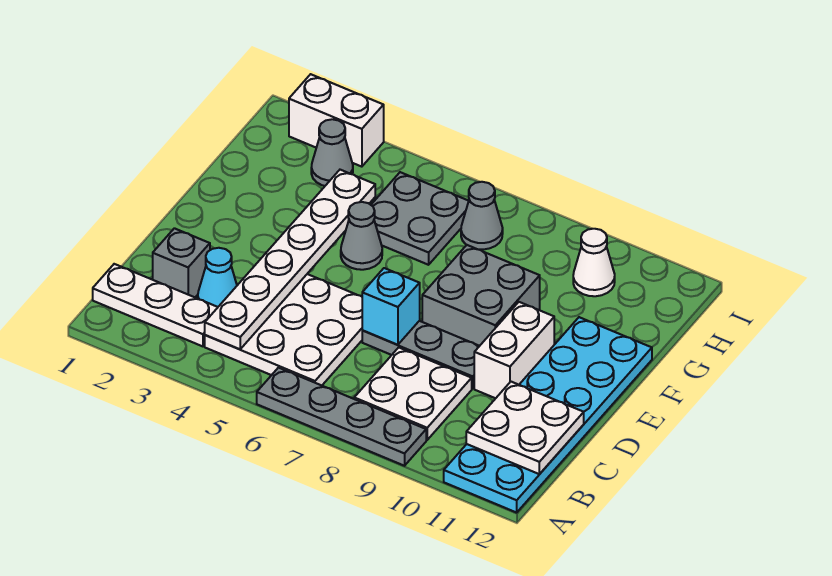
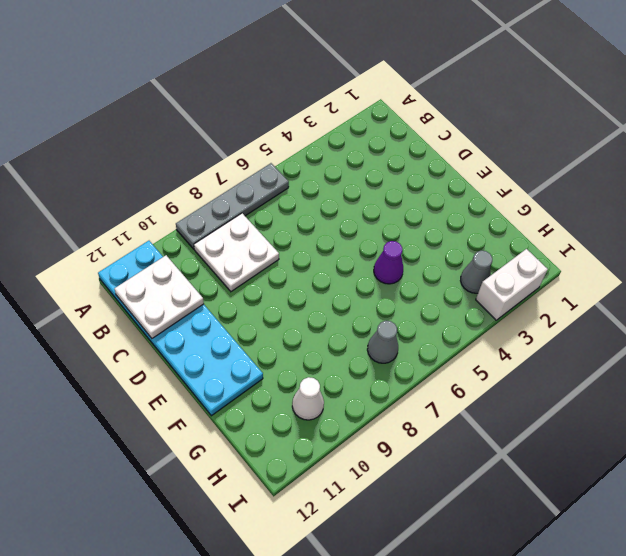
purple 1x1 cone [374,241,403,284] -> grey 1x1 cone [341,202,382,270]
none -> white 1x3 plate [93,264,218,346]
none -> white 3x3 plate [205,274,363,385]
none -> grey 1x1 brick [153,228,210,297]

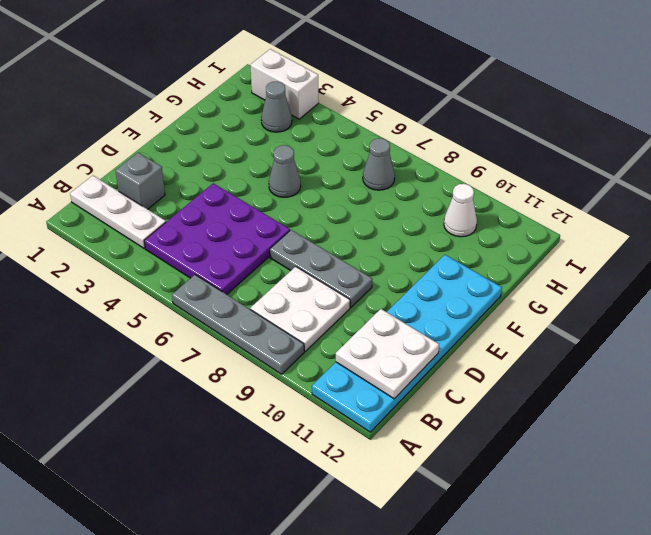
purple 3x3 plate [144,183,290,294] -> white 3x3 plate [205,274,363,385]
none -> cyan 1x1 cone [198,248,237,307]
none -> white 1x2 brick [474,302,554,398]
none -> grey 2x2 brick [422,245,540,346]

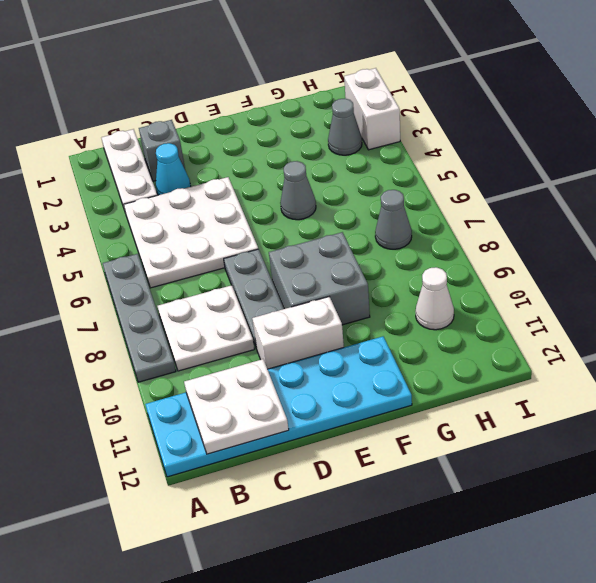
none -> grey 2x2 plate [371,172,469,265]
none -> white 1x6 plate [205,170,375,349]
none -> cyan 1x1 brick [362,268,420,345]

